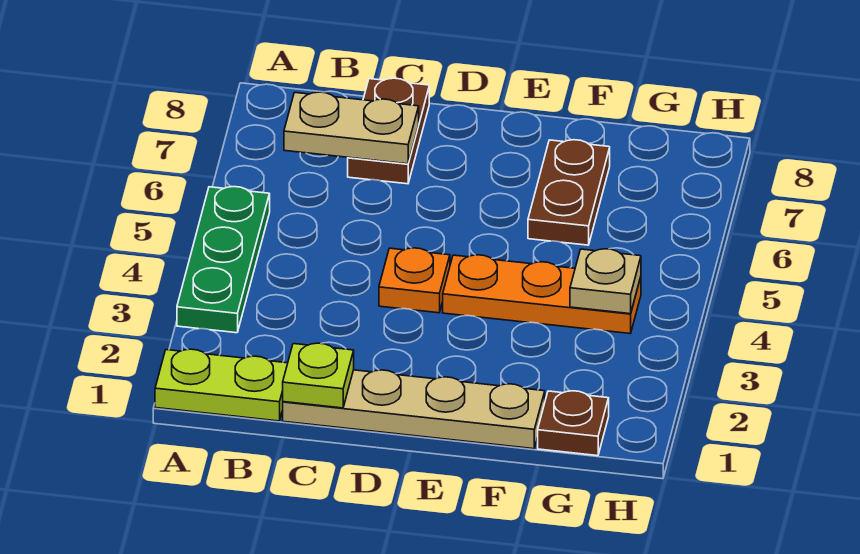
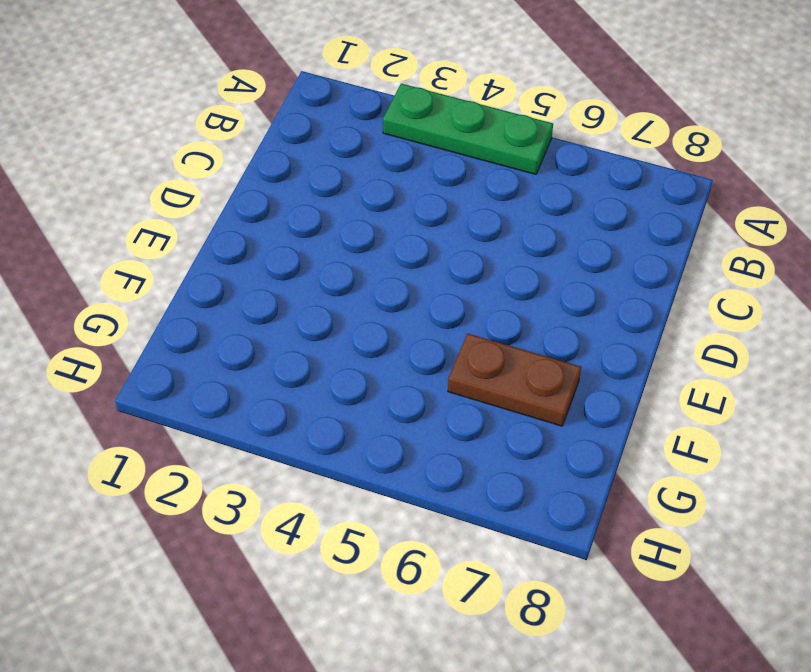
none -> lime 1x2 plate [155,349,288,421]
none -> tan 1x4 plate [283,370,545,449]

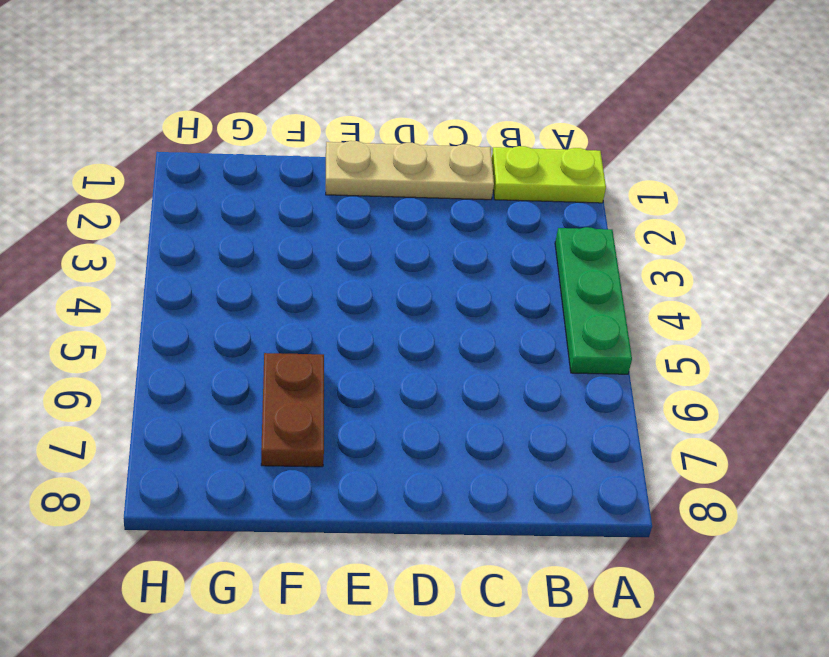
tan 1x3 plate [326,141,494,200] -> tan 1x4 plate [283,370,545,449]
none -> brown 1x2 plate [348,78,429,184]
none -> orange 1x1 plate [379,248,450,313]

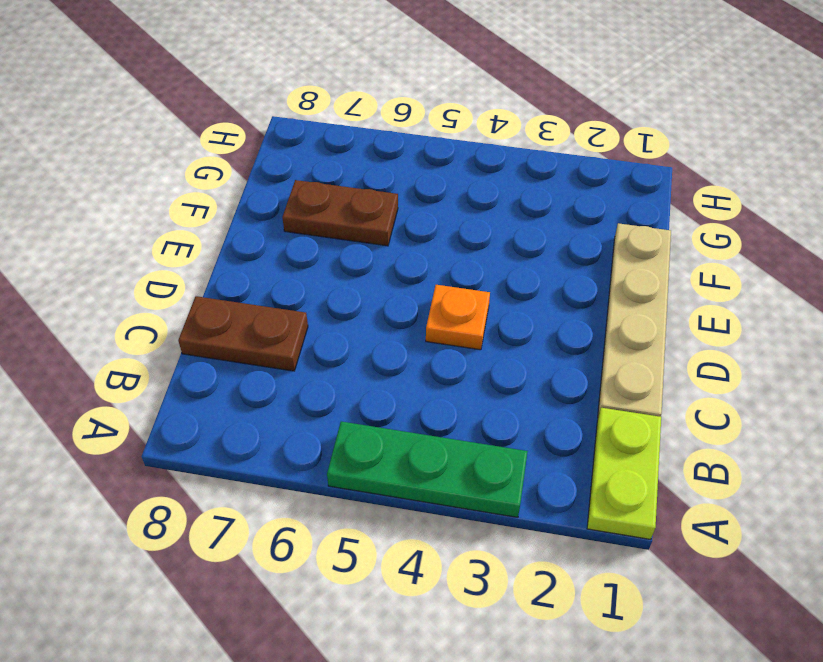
none -> orange 1x3 plate [443,255,641,334]
none -> brown 1x1 plate [538,391,609,456]

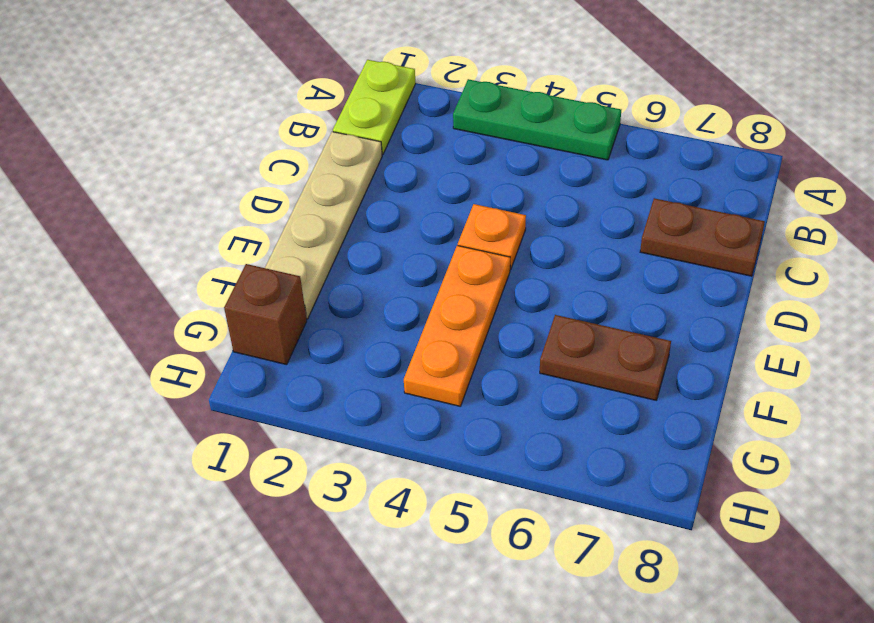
brown 1x1 brick [224,264,307,365] -> brown 1x1 plate [538,391,609,456]
none -> tan 1x2 plate [284,92,419,164]
none -> lime 1x1 plate [283,343,354,408]

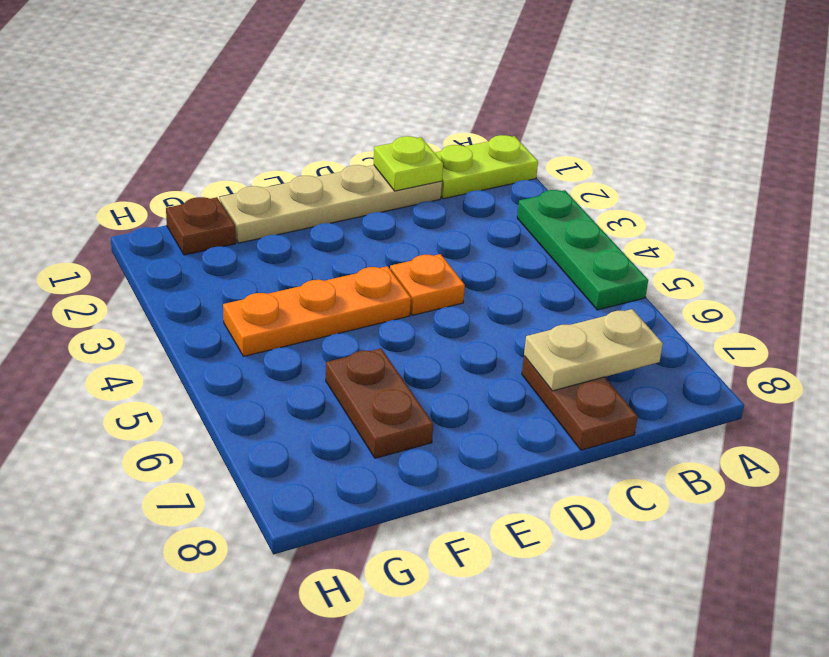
none -> tan 1x1 plate [570,249,641,314]

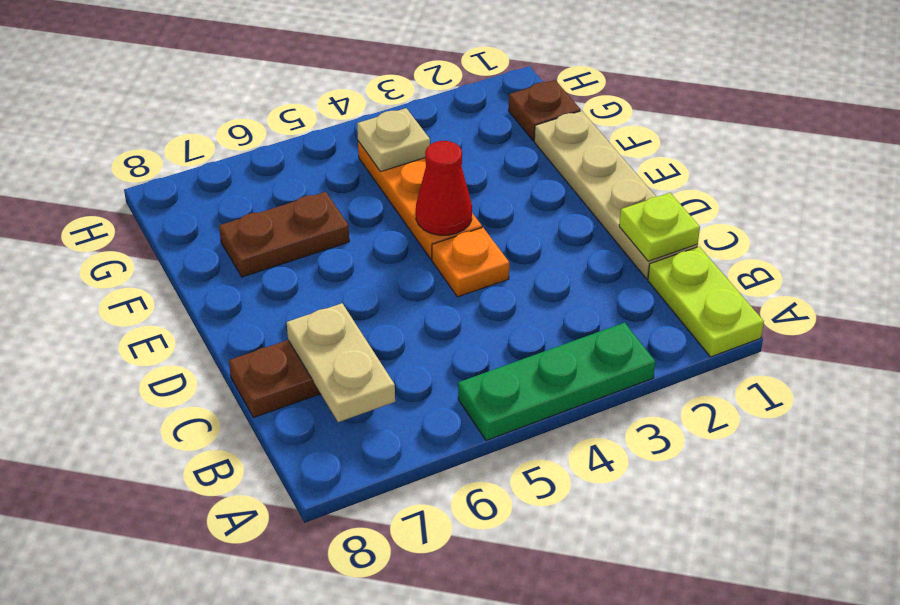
red 1x1 cone [416,141,472,235] -> none

